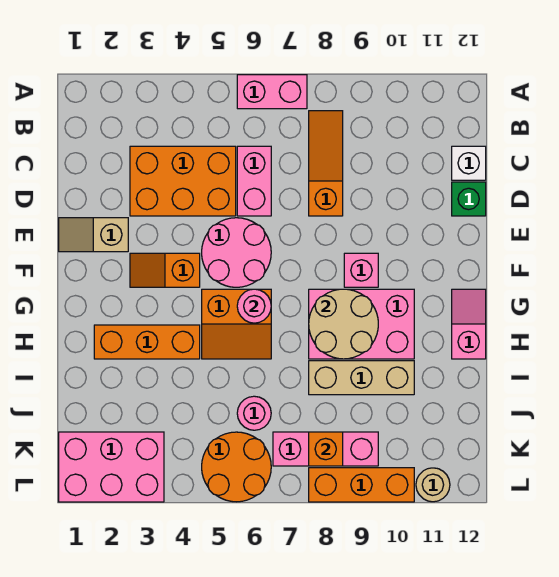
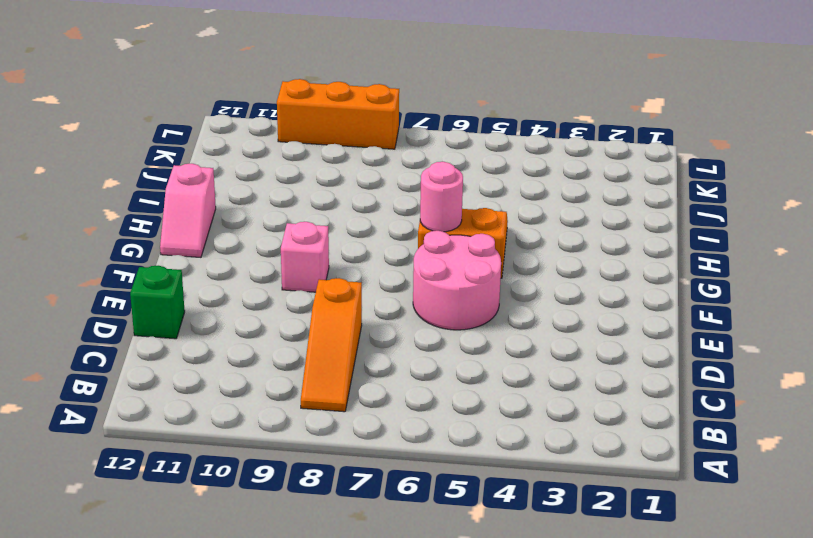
none -> pink 1x2 brick [237,75,307,109]
none -> orange 2x3 brick [130,146,236,216]
none -> pink 1x2 brick [237,146,271,216]

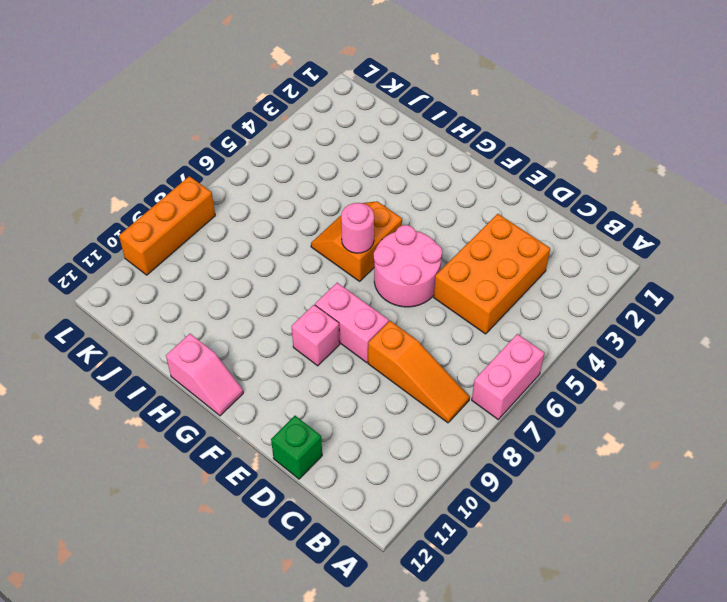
pink 1x2 brick [315,283,389,363] -> pink 1x2 brick moved to [237,146,271,216]
none -> white 1x1 brick [452,146,486,180]
none -> tan 1x2 slope [59,218,128,252]
none -> orange 1x2 slope [130,253,200,287]

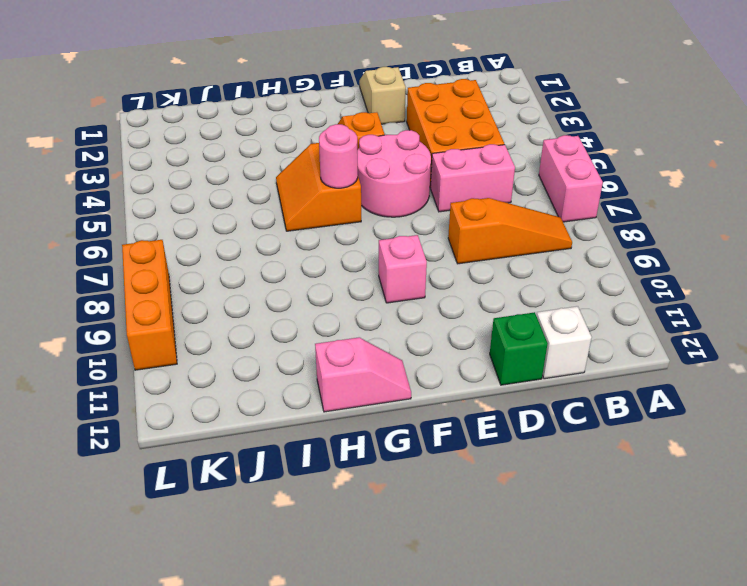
none -> pink 2x3 brick [309,289,414,359]
none -> orange 1x3 brick [94,325,200,359]
none -> tan 1x3 brick [309,361,414,395]

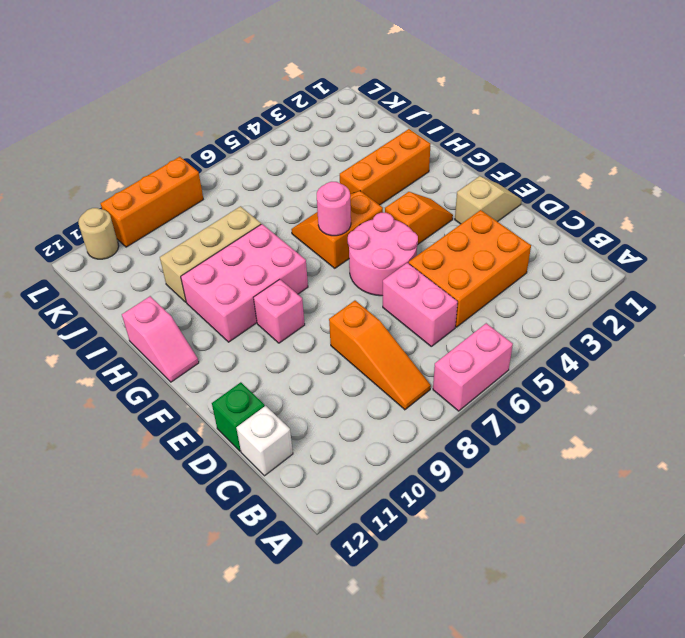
none -> pink 1x1 round brick [237,396,271,430]
none -> pink 2x3 brick [59,432,164,502]
none -> orange 2x2 round brick [202,432,271,502]

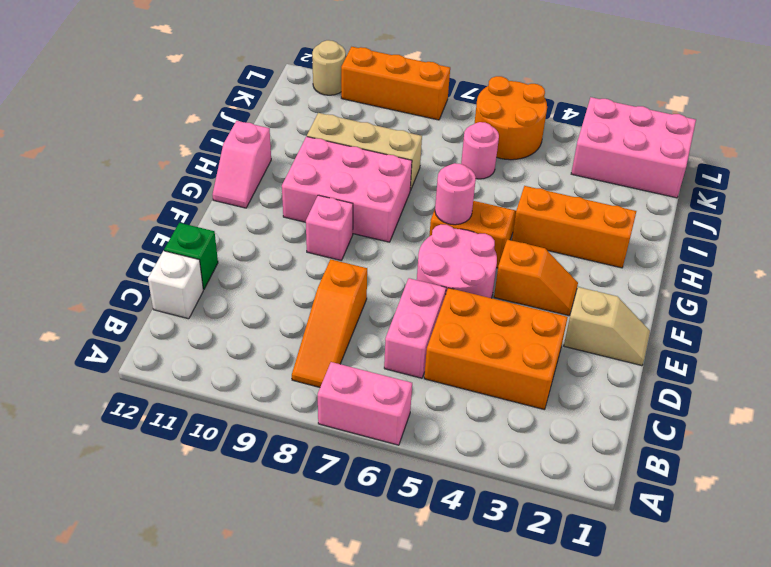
none -> pink 1x3 brick [273,432,378,466]
none -> tan 2x2 round brick [309,289,378,359]
none -> orange 1x1 brick [309,432,343,466]

